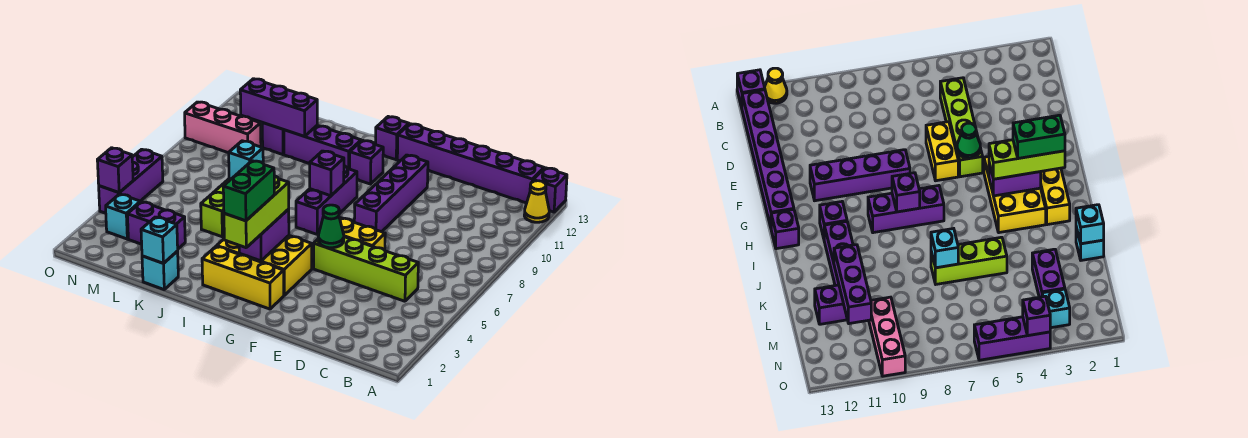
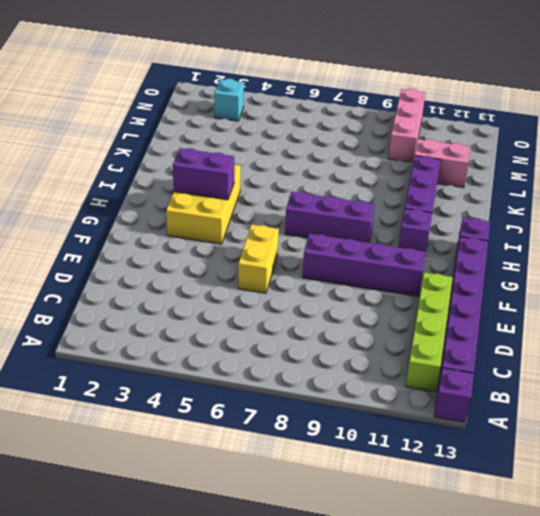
lime 1x4 brick [406,272,453,392] -> lime 1x4 brick moved to [314,237,418,301]
pink 1x2 brick [415,139,471,188] -> purple 1x2 brick [262,123,284,155]
none -> yellow 1x1 cone [524,181,549,222]
none -> yellow 1x3 brick [202,246,284,309]
none -> cyan 1x1 brick [142,251,178,289]

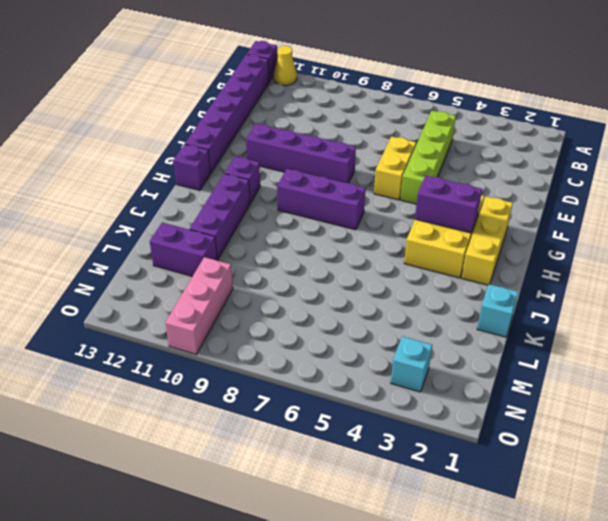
none -> lime 1x3 brick [201,178,231,237]
none -> purple 1x2 brick [127,202,185,249]
none -> purple 1x3 brick [99,149,163,213]

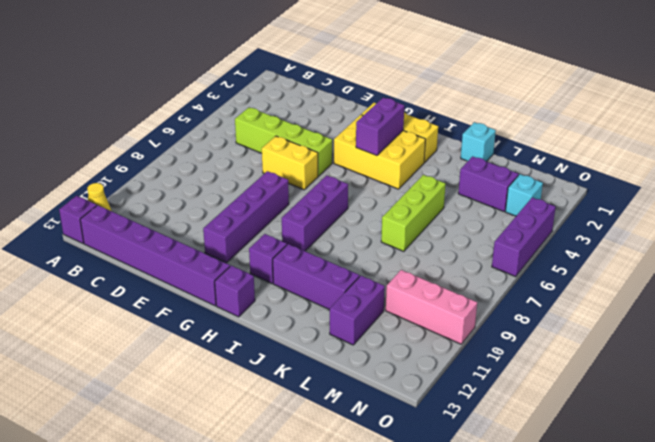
none -> green 1x1 cone [318,205,344,248]
none -> purple 1x1 brick [310,151,344,196]
none -> cyan 1x1 brick [141,217,178,263]

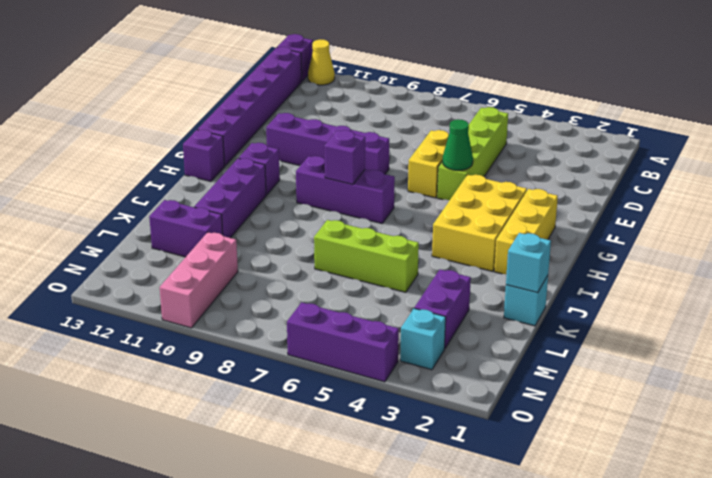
none -> purple 1x2 brick [239,209,289,261]
none -> cyan 1x1 brick [229,141,263,179]
none -> purple 1x3 brick [240,79,317,136]

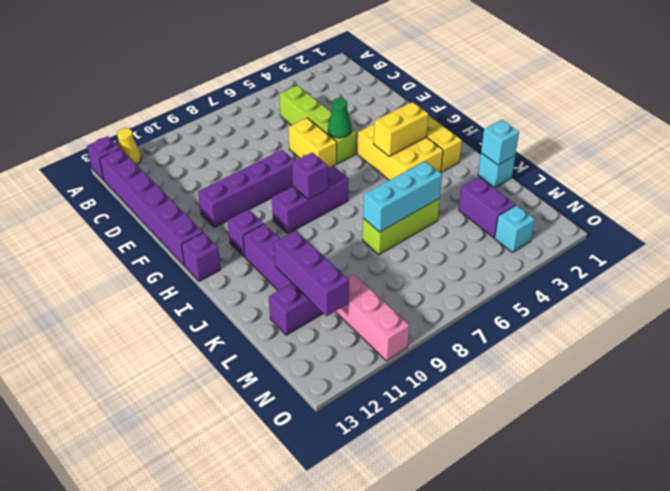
yellow 1x2 brick [374,102,428,157] -> purple 1x2 brick [239,209,289,261]
cyan 1x3 brick [363,161,442,232] -> cyan 1x1 brick [229,141,263,179]
none -> purple 1x3 brick [99,149,163,213]
none -> purple 1x1 brick [97,148,133,193]
none -> lime 1x3 brick [224,176,289,248]

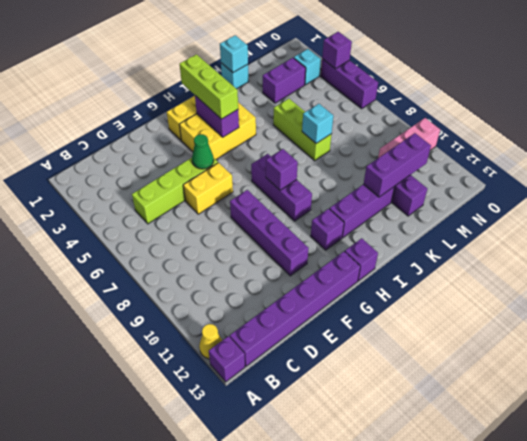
none -> green 1x2 brick [223,161,274,221]

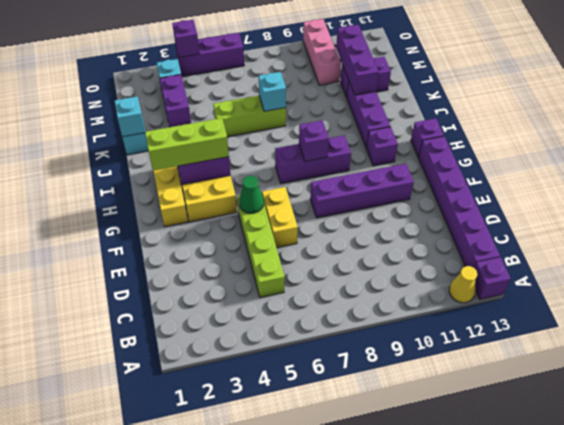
none -> green 1x2 brick [223,161,274,221]

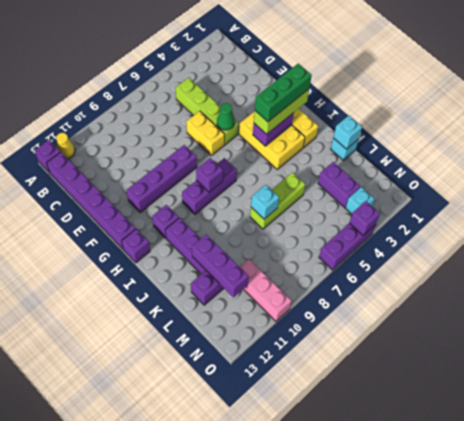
green 1x3 brick [255,64,312,122] -> green 1x2 brick [223,161,274,221]

